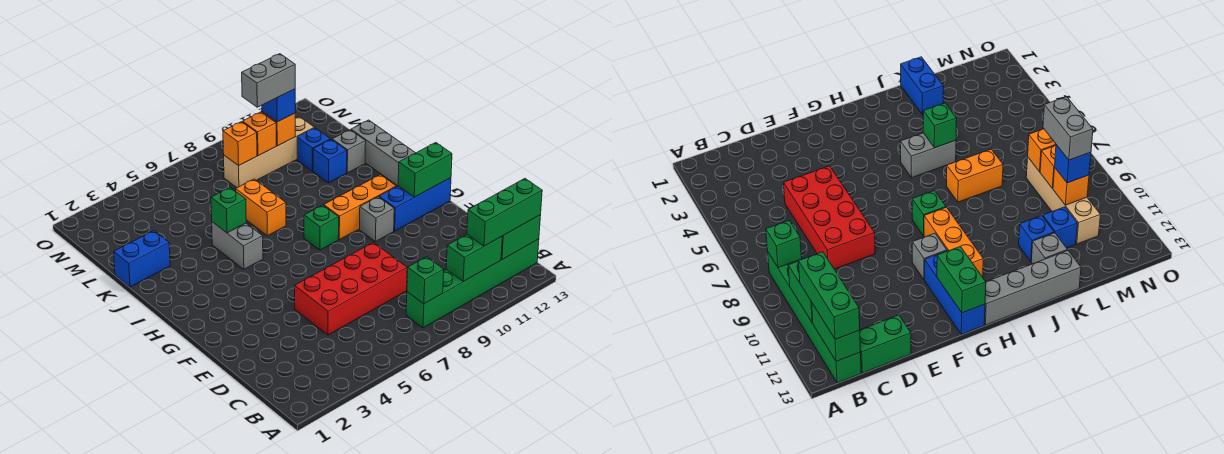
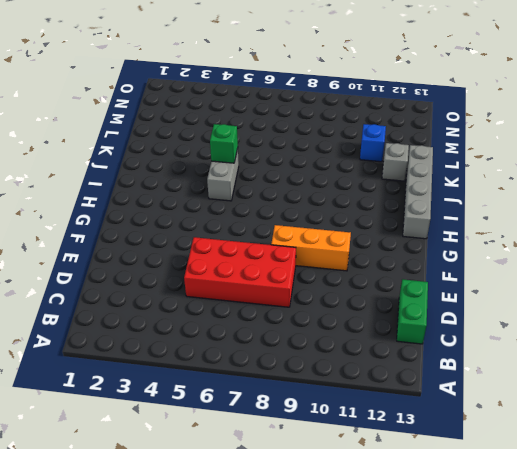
orange 1x3 brick [271,225,351,271] -> orange 1x3 brick moved to [324,175,396,240]
none -> green 1x6 brick [406,239,539,328]
none -> grey 1x1 brick [359,197,394,242]
none -> blue 1x3 brick [379,178,451,231]

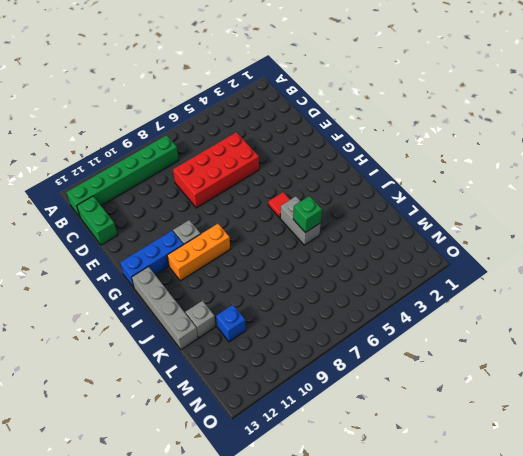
red 1x1 tile [268,192,290,218] -> none
none -> green 1x1 brick [304,205,339,250]
none -> orange 1x2 brick [236,179,286,236]
none -> blue 1x2 brick [114,231,170,287]

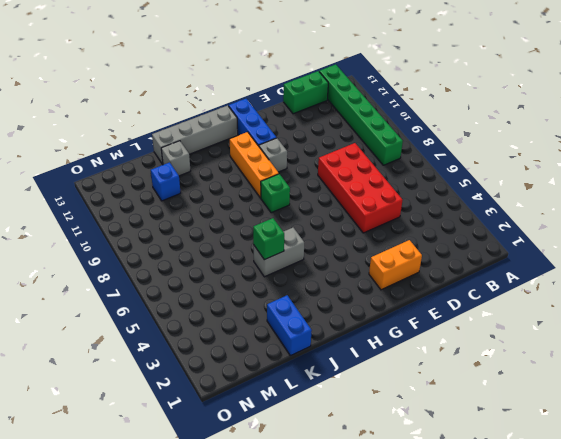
orange 1x2 brick [369,240,422,290] -> orange 1x2 brick moved to [236,179,286,236]
none -> blue 1x1 brick [313,139,347,183]
none -> tan 1x4 brick [224,117,314,188]
none -> green 1x1 brick [407,257,444,304]

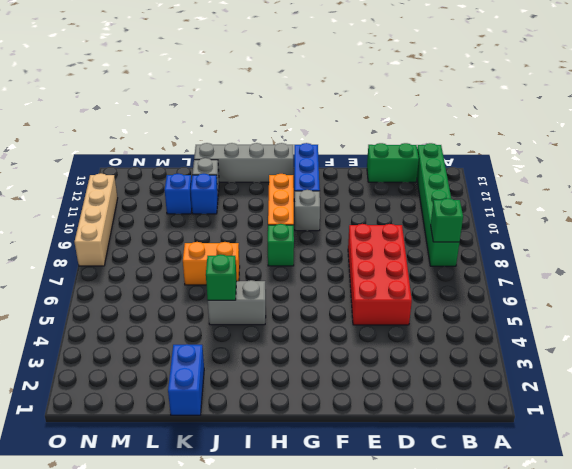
tan 1x4 brick [74,173,118,266] -> tan 1x4 brick moved to [224,117,314,188]
none -> green 1x2 brick [446,234,502,282]
none -> green 1x2 brick [501,215,541,260]
none -> green 1x2 brick [398,143,452,197]

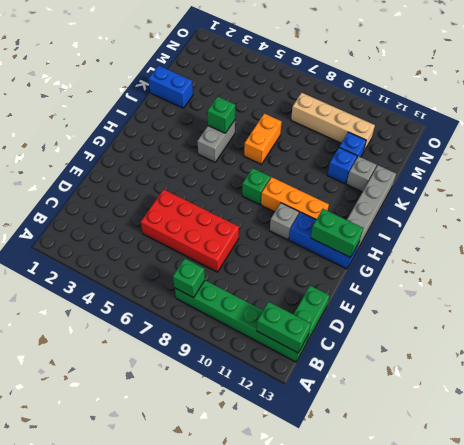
none -> green 1x2 brick [446,234,502,282]
none -> orange 1x1 brick [223,122,257,166]
none -> orange 1x1 brick [243,112,276,156]

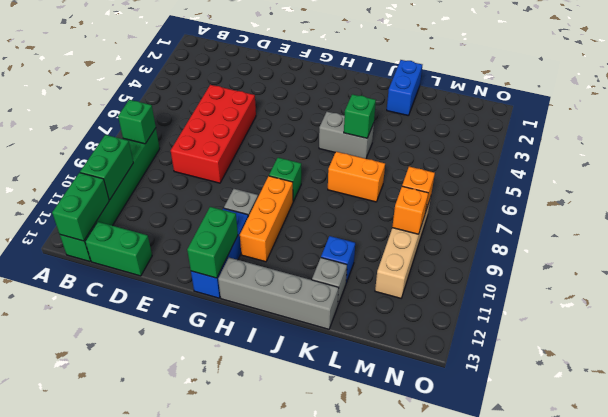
none -> blue 1x1 brick [297,128,330,171]
none -> orange 1x1 brick [262,112,295,146]
none -> green 1x3 brick [467,179,542,246]

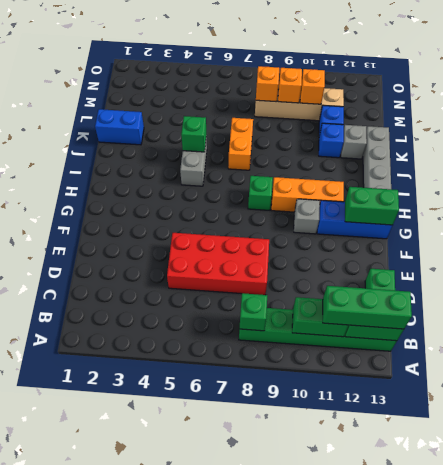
none -> blue 1x1 brick [262,89,295,122]
none -> grey 1x2 brick [242,54,295,107]

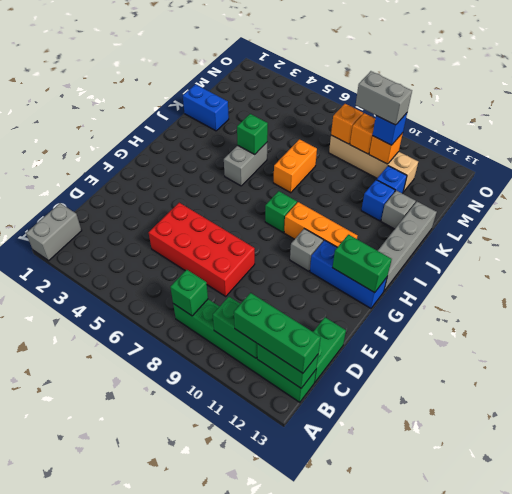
grey 1x2 brick [26,203,82,261] -> none

